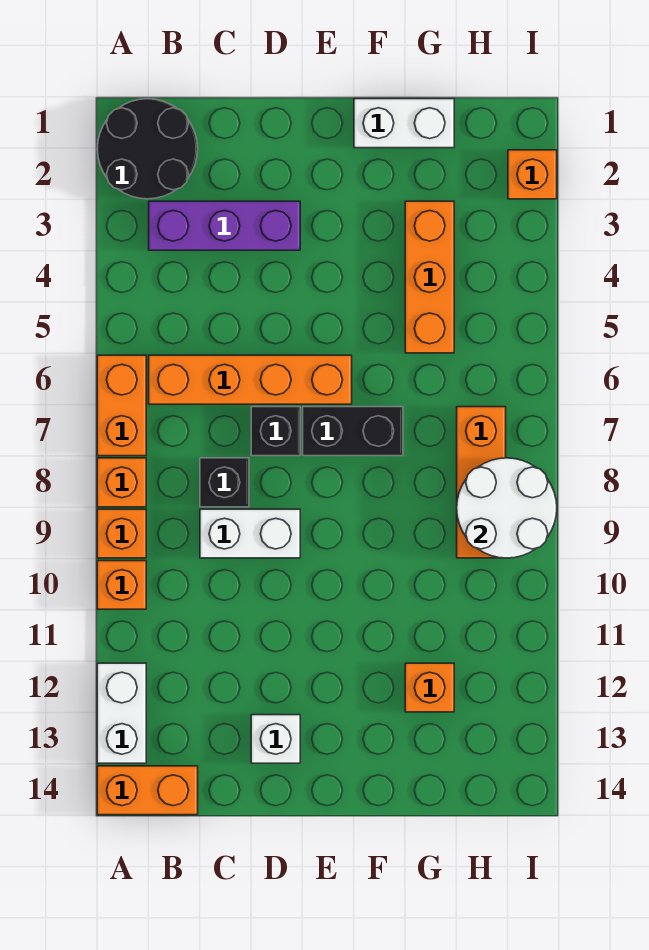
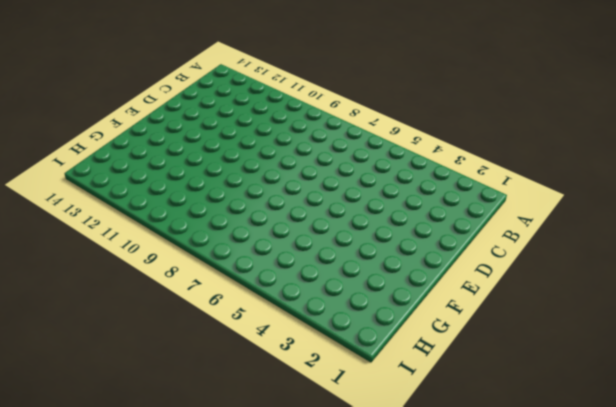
none -> black 2x2 round brick [97,99,198,199]
none -> orange 1x2 brick [97,355,146,456]
none -> orange 1x1 brick [97,458,146,507]

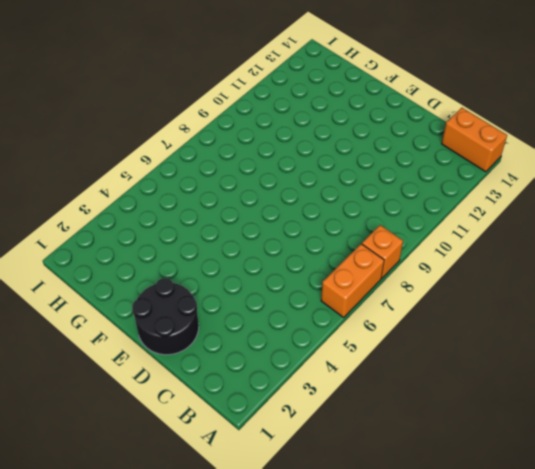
black 2x2 round brick [132,278,199,355] -> black 2x2 round brick moved to [97,99,198,199]
none -> orange 1x1 brick [97,509,146,558]
none -> orange 1x1 brick [97,561,146,609]
none -> white 1x2 brick [97,663,146,763]

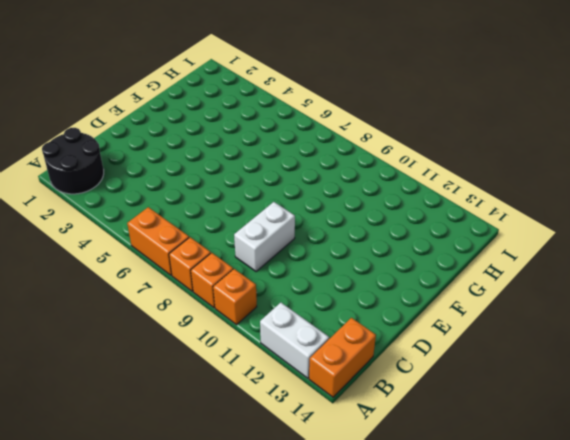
none -> purple 1x3 brick [149,201,300,250]
none -> orange 1x4 brick [149,355,352,404]
none -> black 1x1 brick [200,458,249,507]

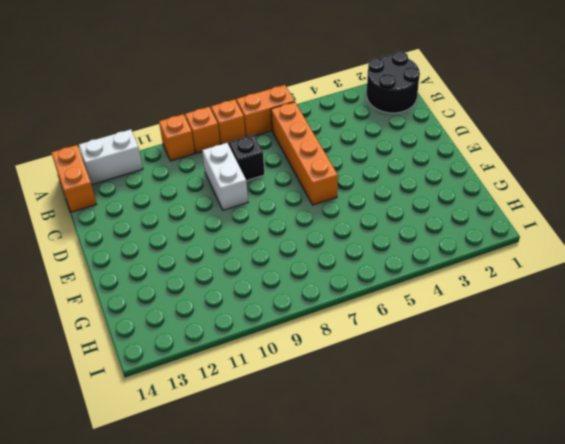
none -> purple 1x3 brick [149,201,300,250]
none -> black 1x1 brick [251,407,300,456]
none -> white 1x1 brick [251,715,300,763]

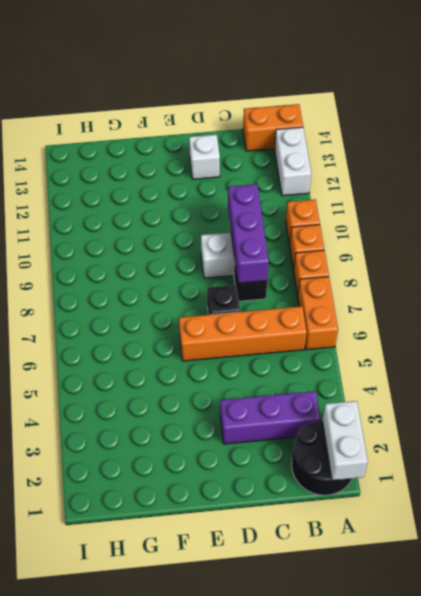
white 1x2 brick [322,401,368,480] -> white 1x2 brick turned to [354,99,454,148]
purple 1x3 brick [228,184,269,283] -> none
none -> black 1x2 brick [303,407,403,456]
none -> orange 1x3 brick [405,201,454,353]
none -> orange 1x1 brick [405,663,454,712]

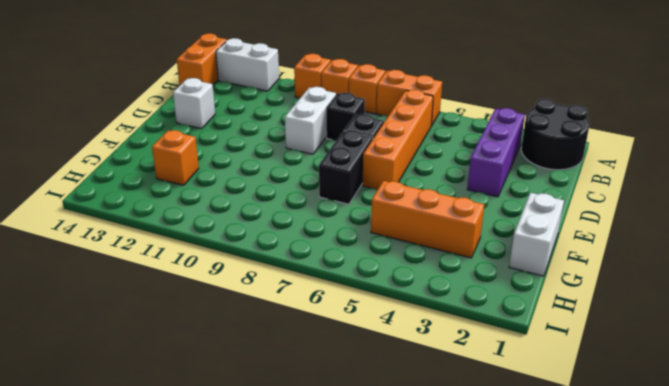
none -> orange 1x3 brick [457,407,506,558]
none -> orange 1x1 brick [508,150,557,199]
none -> white 2x2 round brick [457,458,557,558]

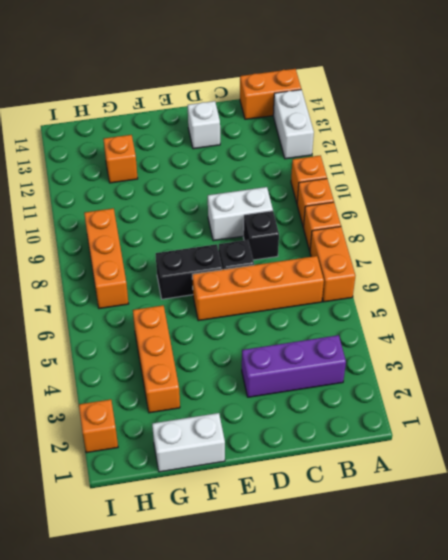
none -> black 2x2 round brick [97,99,198,199]
none -> white 2x2 round brick [457,458,557,558]

